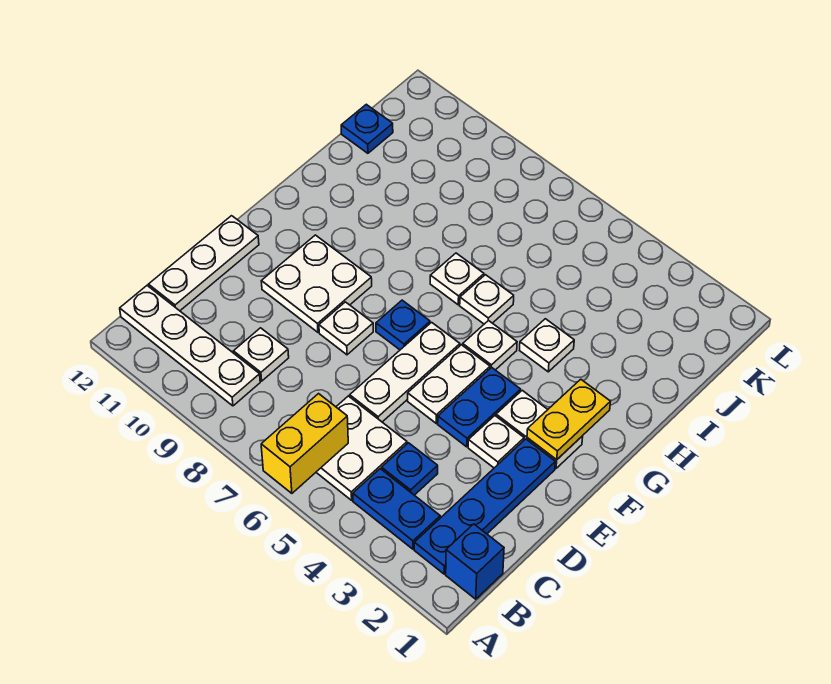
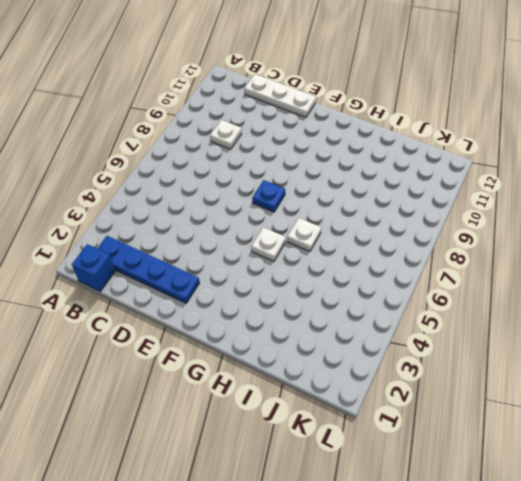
none -> blue 1x2 plate [353,469,440,549]
none -> white 2x2 plate [316,396,407,500]
none -> white 1x4 plate [120,286,260,406]

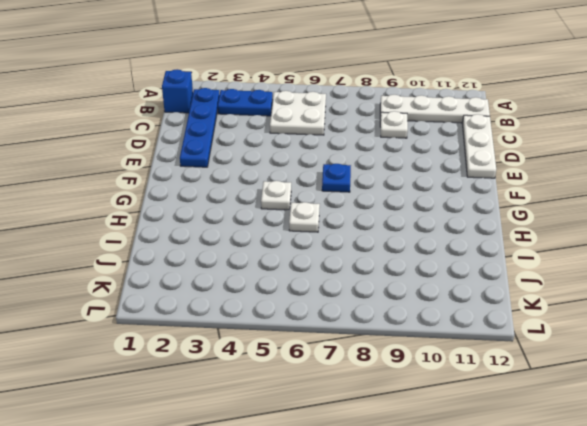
none -> blue 1x1 plate [382,443,438,495]
none -> white 1x3 plate [350,322,460,422]
none -> white 1x1 plate [468,416,524,468]

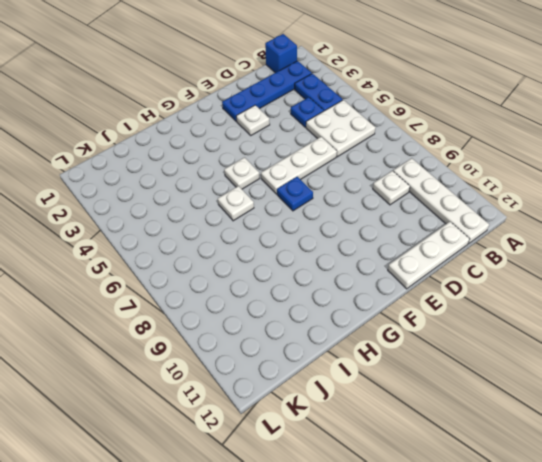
none -> blue 1x2 plate [438,367,521,447]
none -> white 1x2 plate [408,345,490,423]
none -> white 1x1 plate [319,302,373,355]

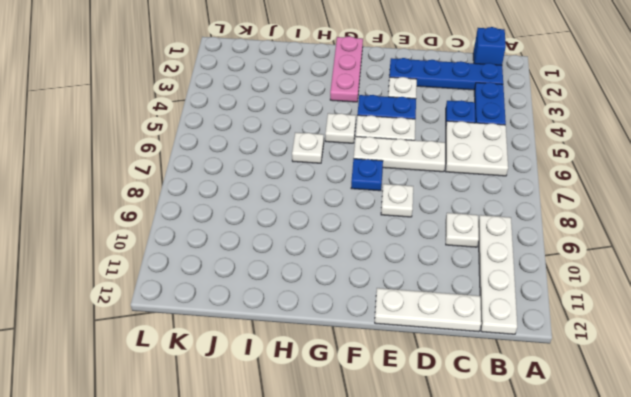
pink 1x3 plate [330,36,363,102] -> none
none -> white 2x2 plate [261,235,372,332]
none -> white 1x2 plate [496,390,583,468]
none -> white 1x1 plate [520,319,574,372]

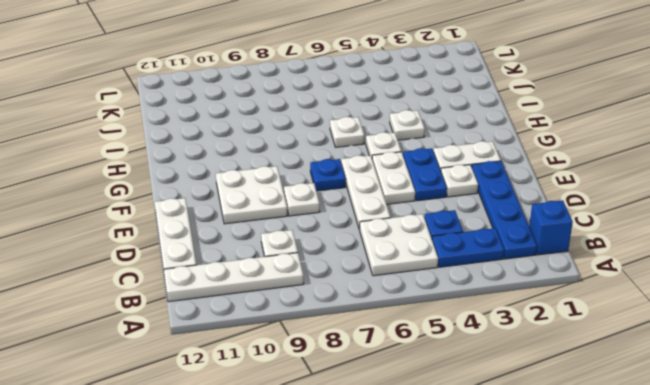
none -> white 1x1 plate [430,253,484,305]
none -> blue 1x1 plate [341,104,393,153]
none -> yellow 1x2 brick [261,394,348,493]

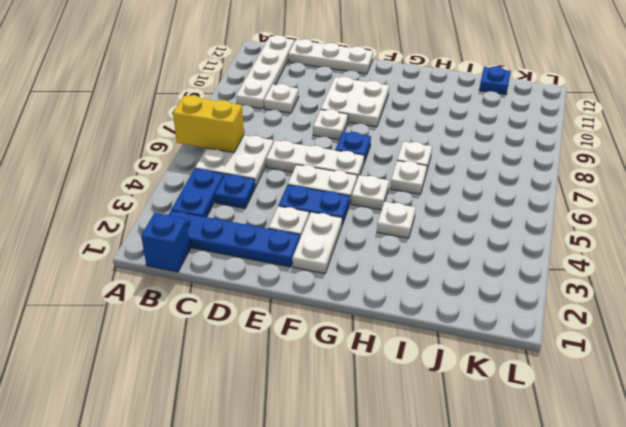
none -> yellow 1x2 plate [527,379,611,460]

